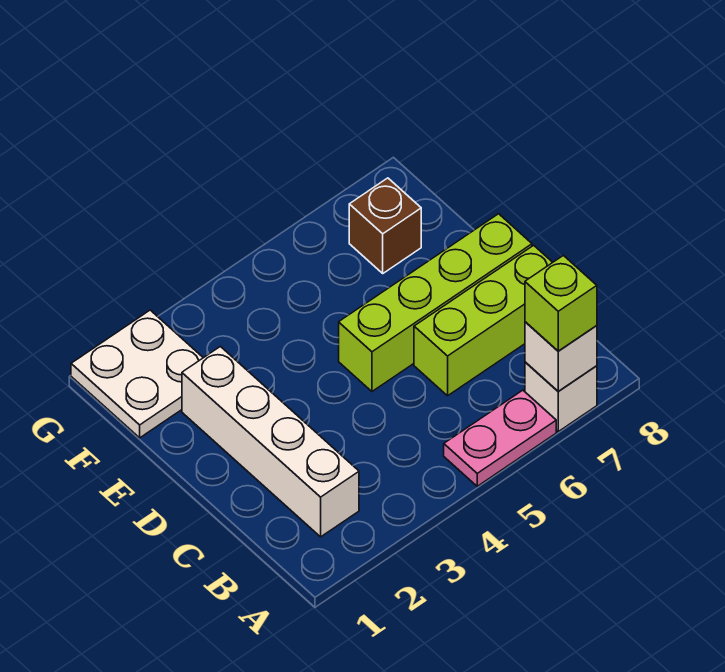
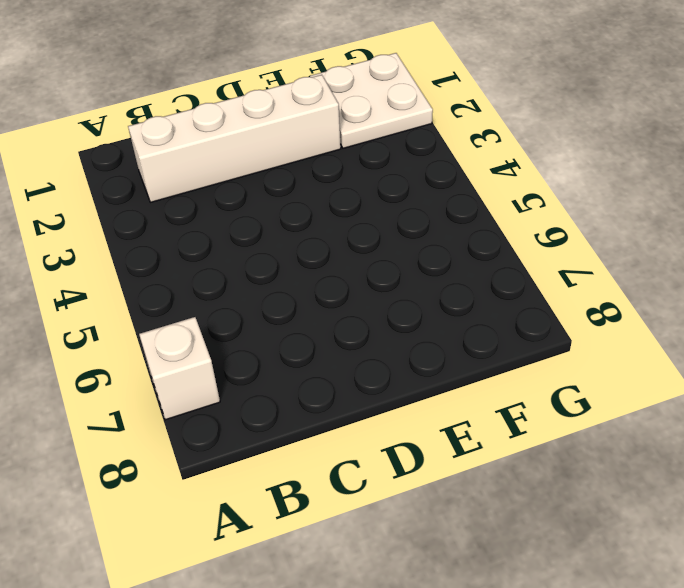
none -> pink 1x2 plate [444,390,556,486]
none -> lime 1x3 brick [414,245,553,396]

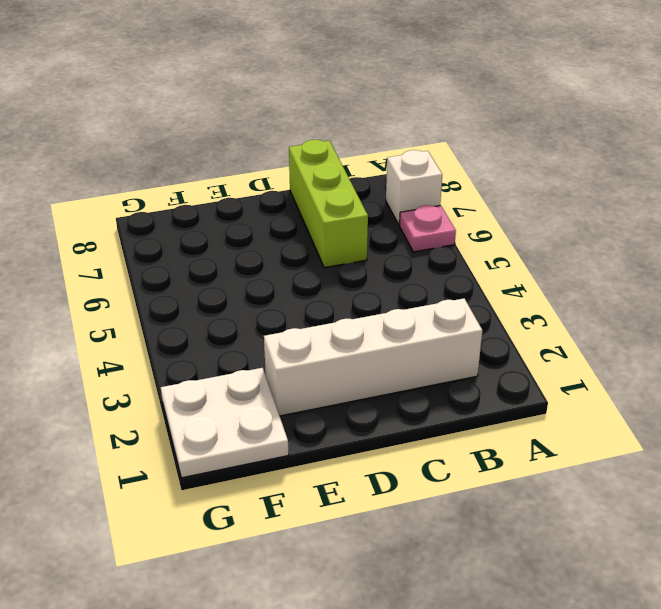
pink 1x1 plate [400,205,456,252] -> pink 1x2 plate [444,390,556,486]
none -> lime 1x4 brick [339,214,532,391]
none -> brown 1x1 brick [349,178,421,273]

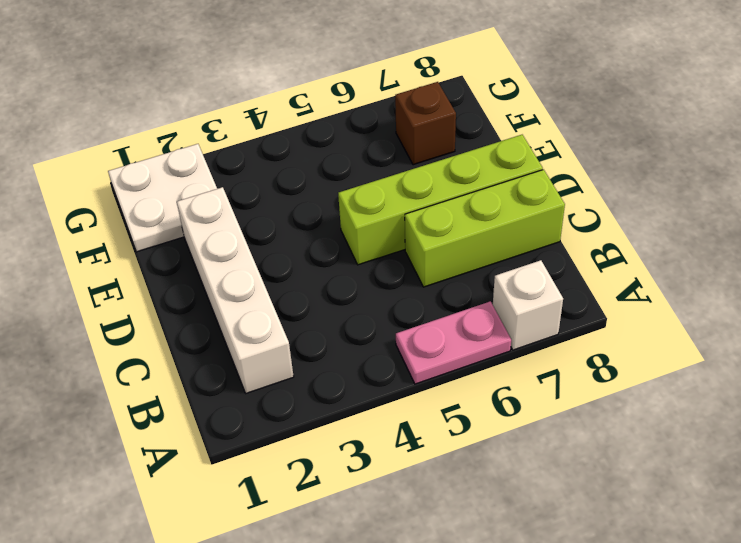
none -> white 1x1 brick [525,322,597,391]
none -> lime 1x1 brick [525,255,597,351]

